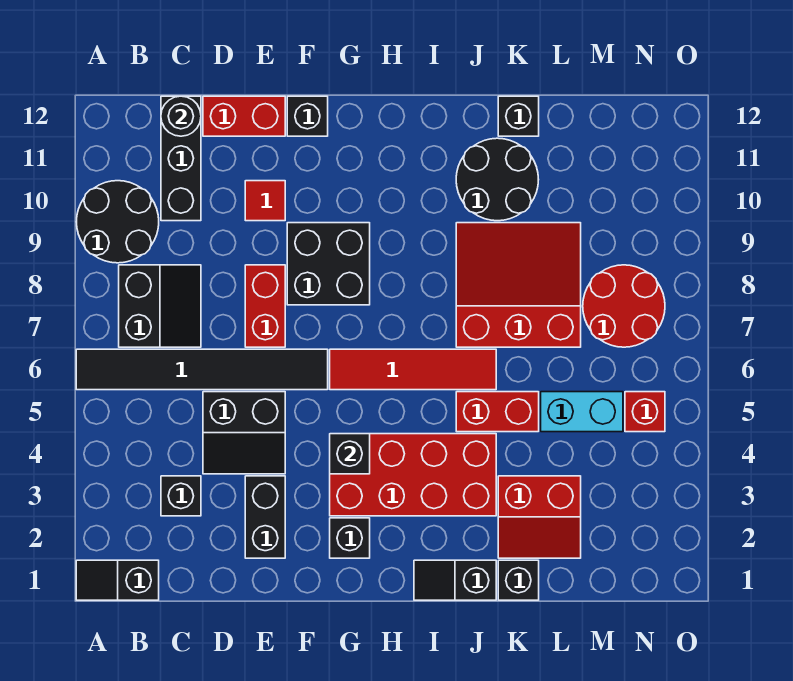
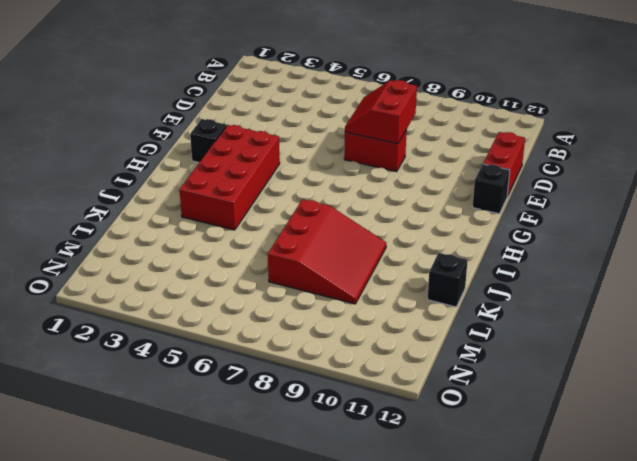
red 2x2 slope [345,80,417,144] -> red 2x2 slope moved to [498,476,581,558]
none -> black 1x2 slope [76,560,159,600]
none -> black 1x6 tile [76,349,328,390]
none -> black 2x2 round brick [76,181,159,263]

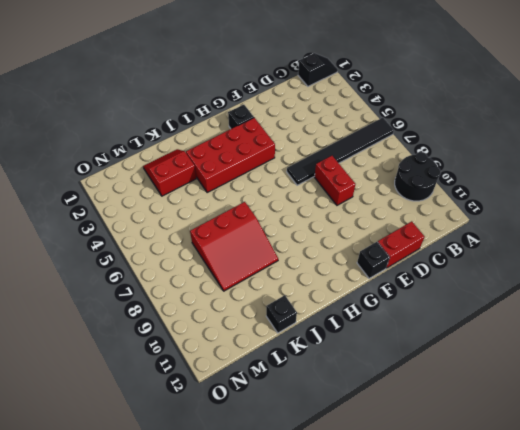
none -> black 2x2 slope [119,265,201,347]
none -> black 1x1 brick [161,476,201,516]
none -> black 1x3 brick [161,96,201,221]

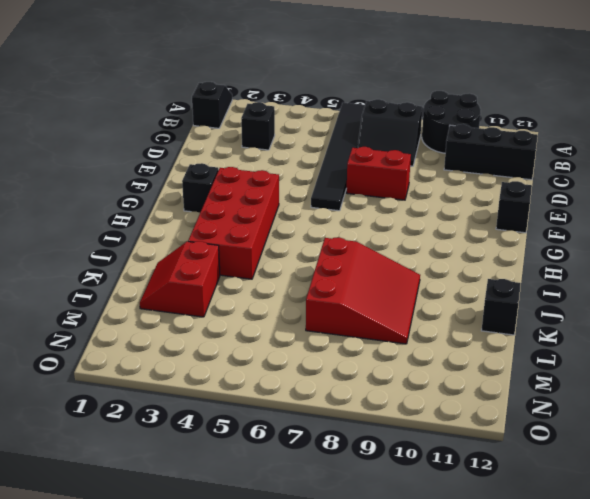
none -> black 2x2 slope [203,392,285,474]
none -> red 1x2 brick [203,96,285,136]
none -> black 1x2 brick [245,476,285,558]

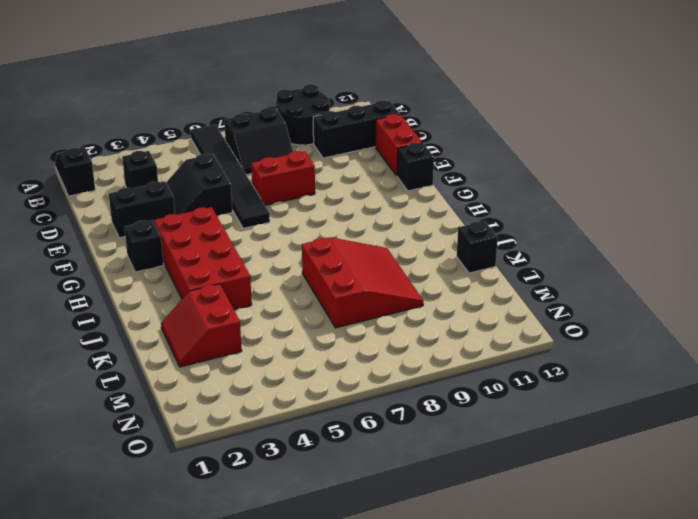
none -> red 1x1 tile [245,181,285,221]
none -> black 2x2 brick [287,223,370,305]
none -> red 1x4 tile [330,349,496,390]

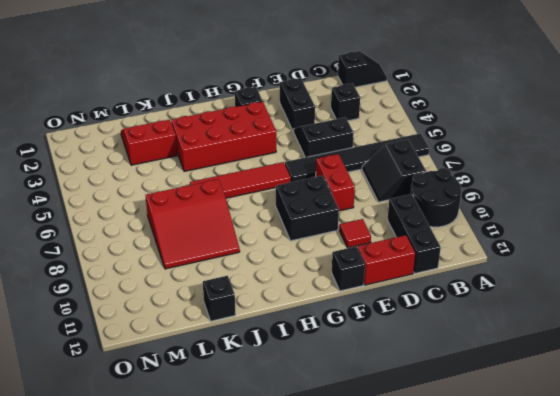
none -> black 1x2 slope [414,560,496,600]
none -> red 1x2 brick [456,392,539,432]
none -> black 2x2 round brick [456,138,539,221]

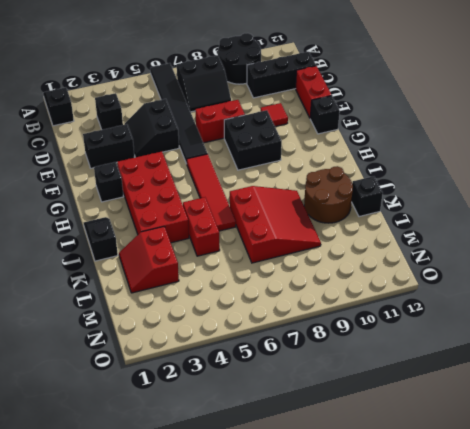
brown 2x2 round brick [304,166,353,223] -> black 2x2 round brick [456,138,539,221]
none -> black 1x1 brick [498,560,539,600]
none -> cyan 1x2 brick [541,392,623,432]
none -> red 2x2 round brick [583,265,665,347]

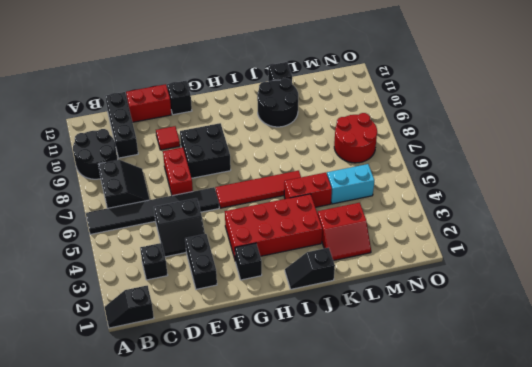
none -> red 3x3 slope [456,223,581,347]
none -> black 1x1 brick [498,560,539,600]
none -> red 1x1 brick [625,392,665,432]

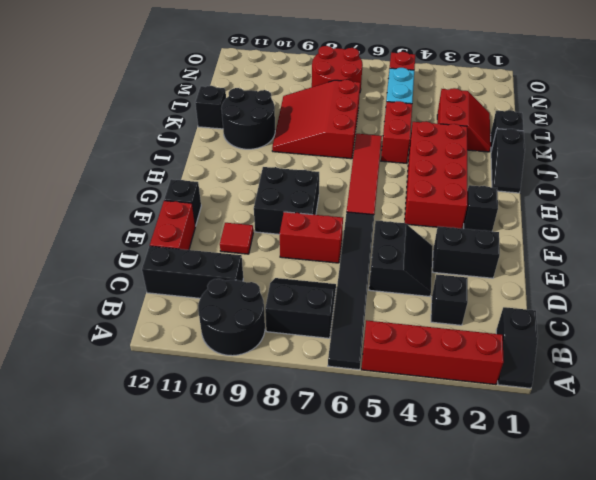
red 1x4 brick [361,320,504,385] -> none
none -> black 1x1 round brick [161,96,201,136]
none -> black 1x1 brick [330,434,370,474]

